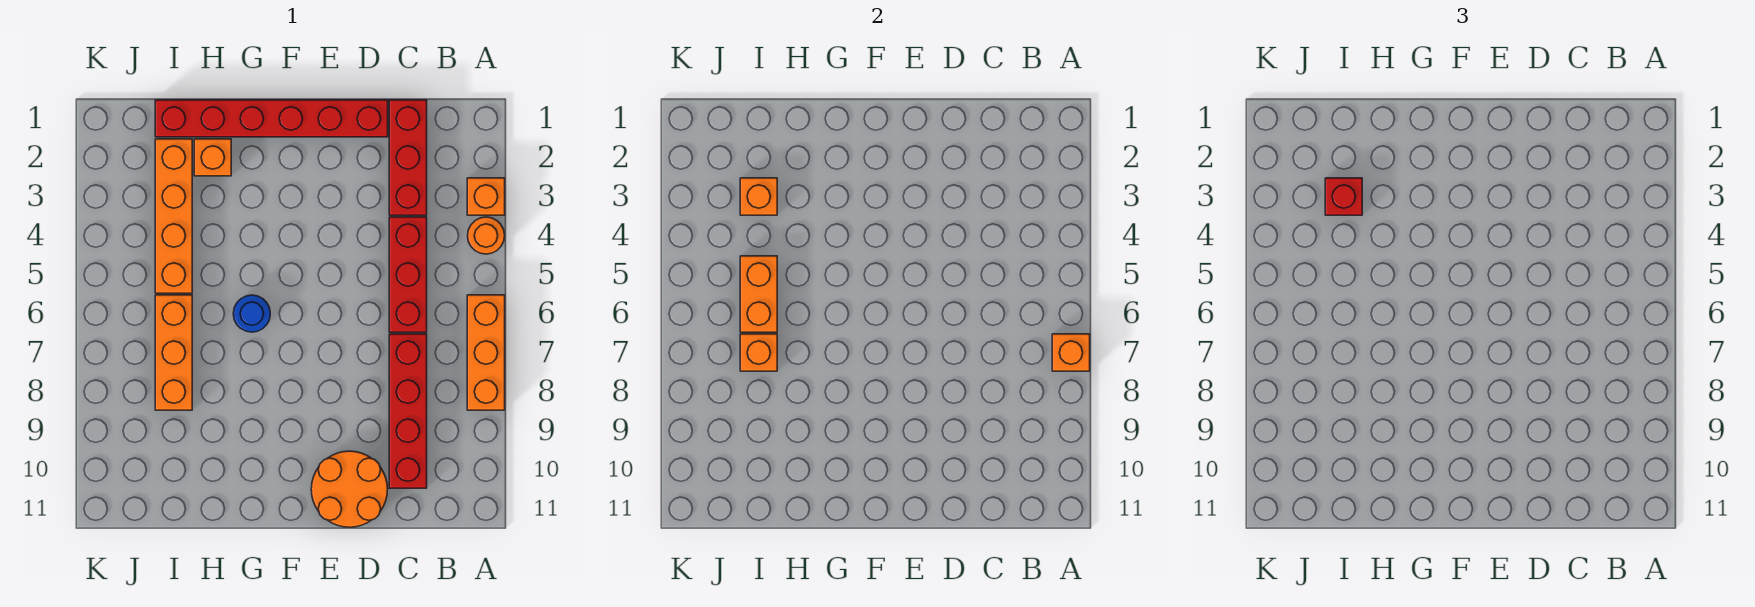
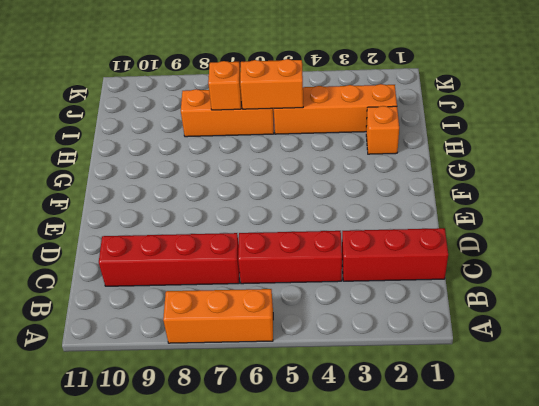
none -> orange 1x1 brick [467,178,505,215]
none -> orange 1x1 round brick [468,217,505,254]
none -> red 1x6 brick [155,100,388,137]

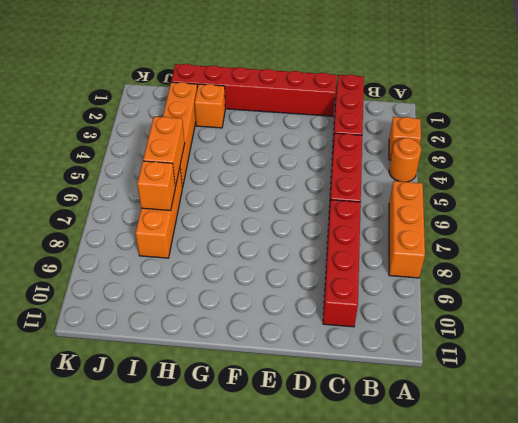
none -> orange 2x2 round brick [311,451,388,527]
none -> blue 1x1 round brick [233,295,270,332]
none -> orange 1x1 brick [1052,334,1090,371]

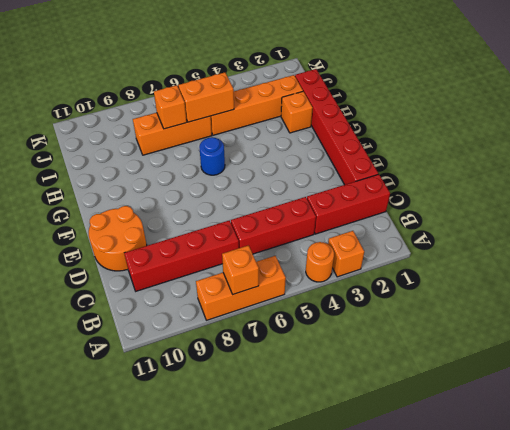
none -> orange 1x1 brick [740,178,777,215]
none -> red 1x1 brick [1325,178,1362,215]

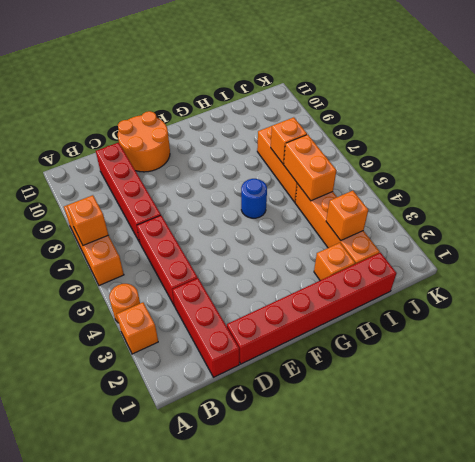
none -> red 1x1 brick [1325,178,1362,215]

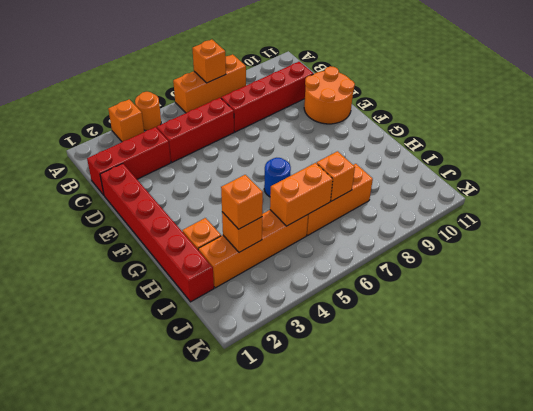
orange 1x1 brick [221,175,263,229] -> red 1x1 brick [1325,178,1362,215]

